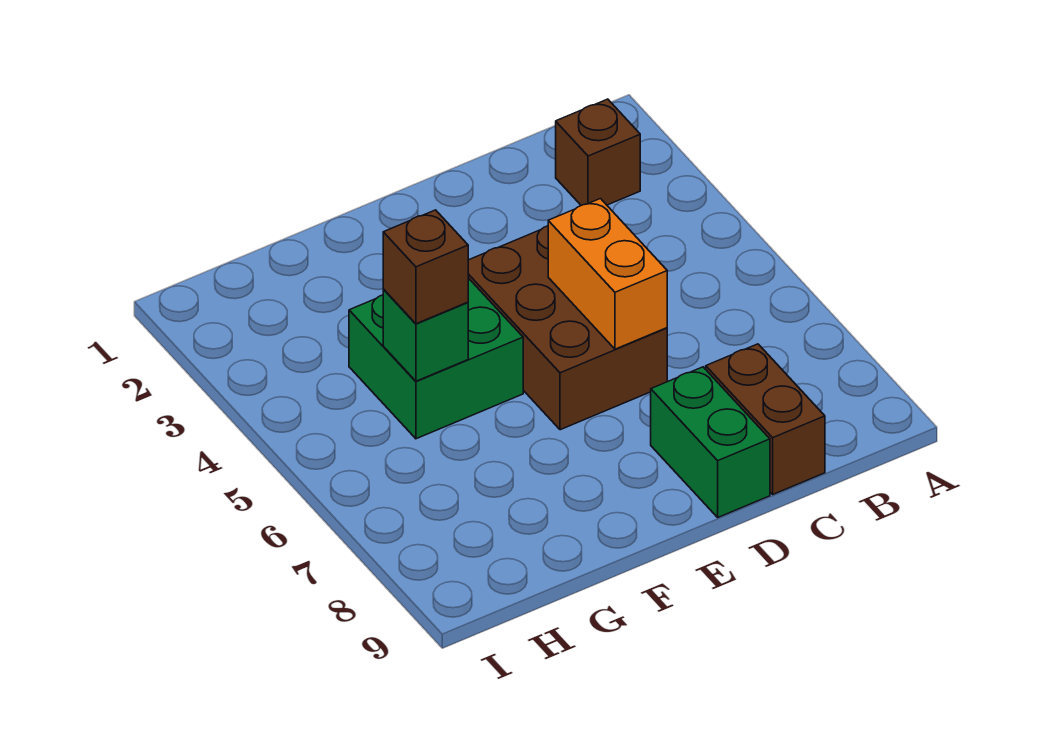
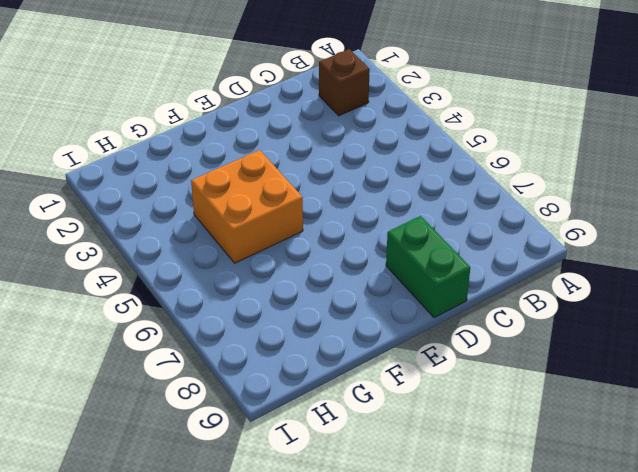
orange 2x2 brick [191,150,303,263] -> green 2x2 brick [349,278,523,439]
none -> brown 1x2 brick [706,344,825,494]
none -> brown 2x3 brick [468,226,667,430]

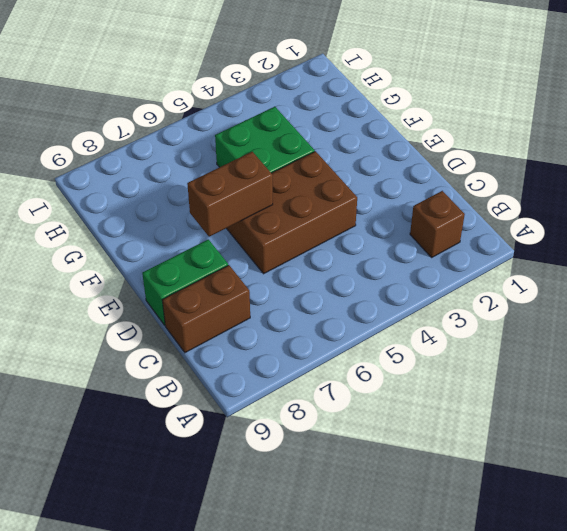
brown 1x2 brick [187,152,273,237] -> none
none -> orange 1x2 brick [548,199,667,349]
none -> green 1x1 brick [383,290,468,381]

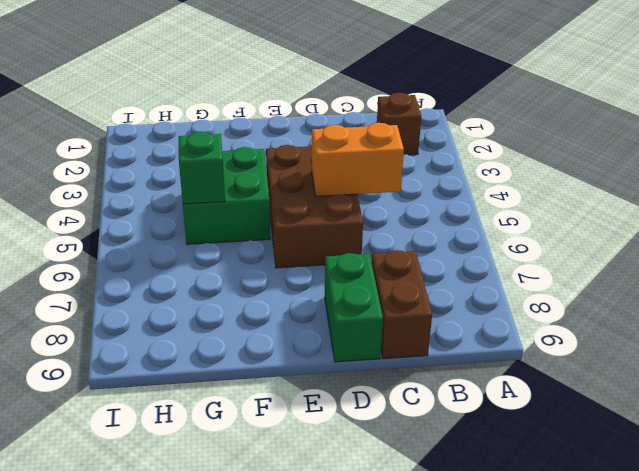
orange 1x2 brick [312,123,404,196] -> orange 1x2 brick turned to [548,199,667,349]
none -> brown 1x1 brick [383,210,468,324]

